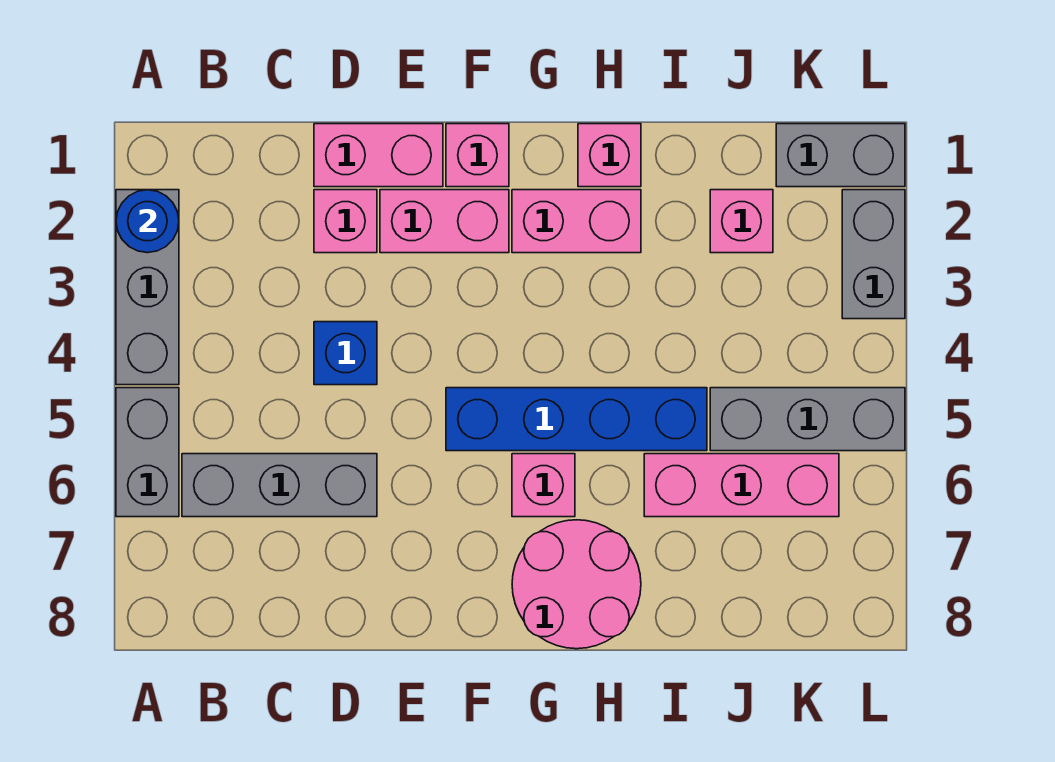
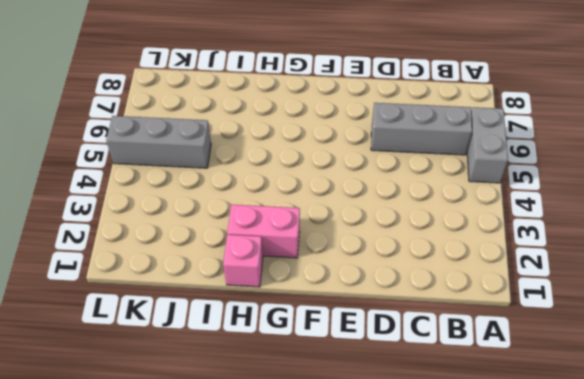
none -> grey 1x3 brick [116,190,179,385]
none -> pink 1x2 brick [314,124,443,187]
none -> pink 1x1 brick [314,190,377,253]

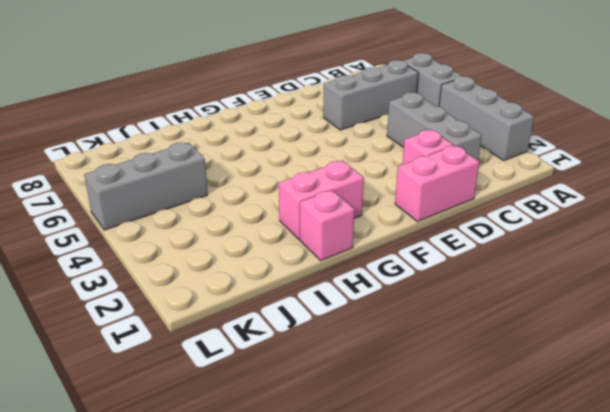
grey 1x3 brick [387,92,482,160] -> none
none -> blue 1x1 brick [314,322,377,385]
none -> pink 1x2 brick [380,190,509,253]
none -> pink 1x1 brick [446,124,509,187]

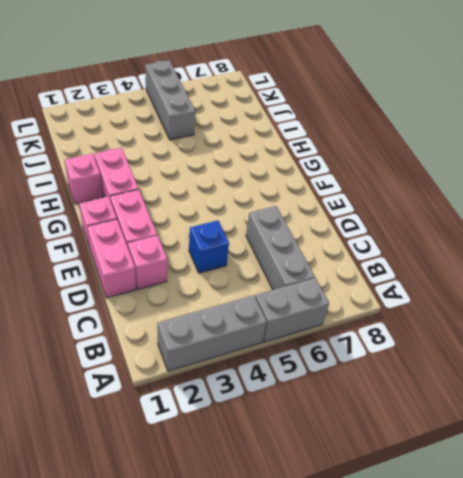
none -> blue 1x4 brick [446,388,707,451]
none -> pink 1x1 brick [512,454,575,517]
none -> pink 2x2 round brick [512,520,641,649]

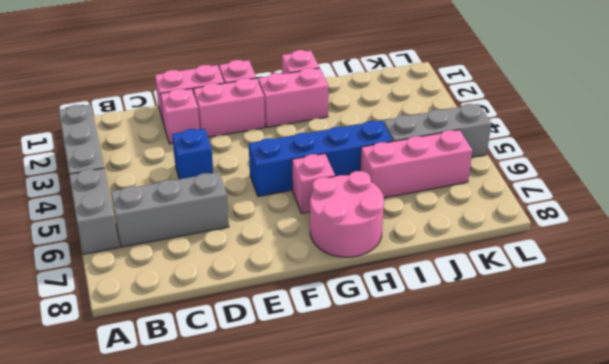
none -> pink 1x1 brick [710,190,773,253]
none -> grey 1x2 brick [776,124,905,187]
none -> grey 1x2 brick [842,190,905,319]

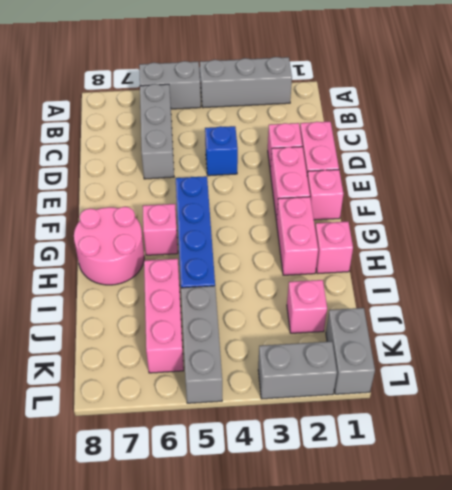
none -> blue 1x1 round brick [116,190,179,253]

